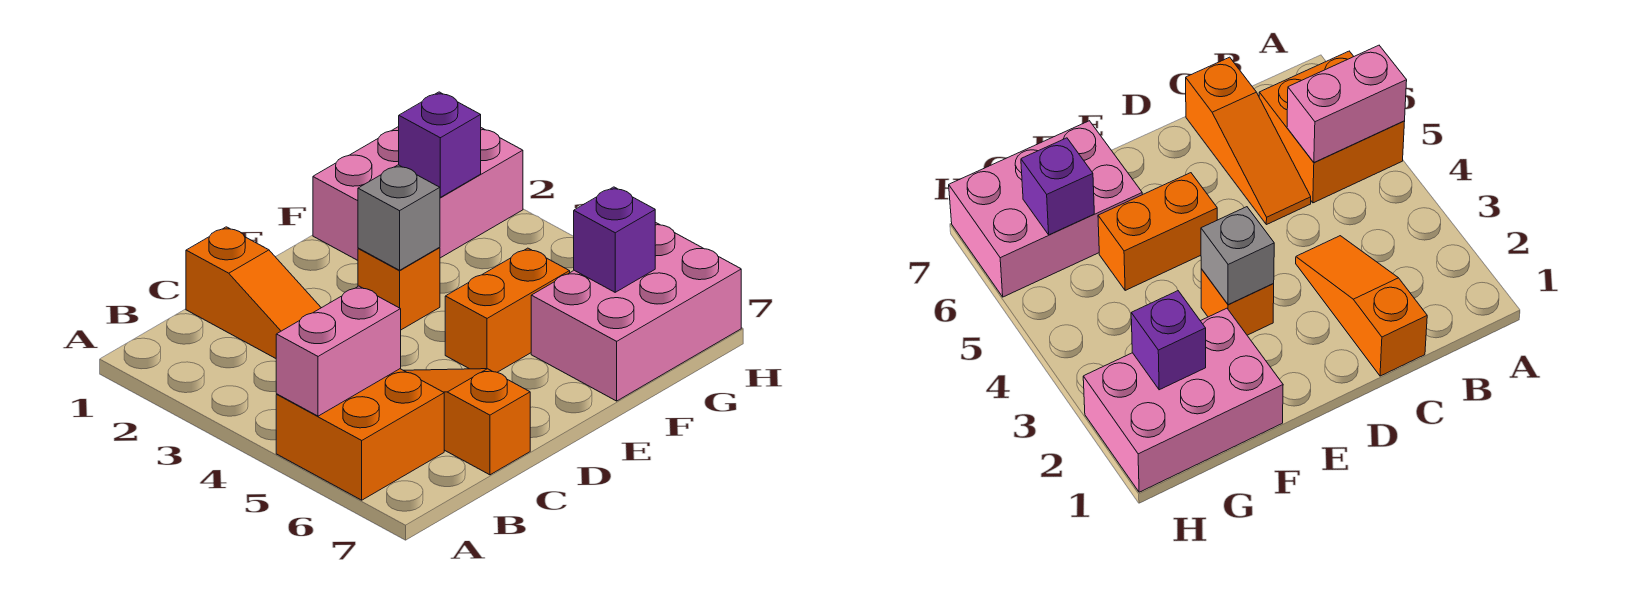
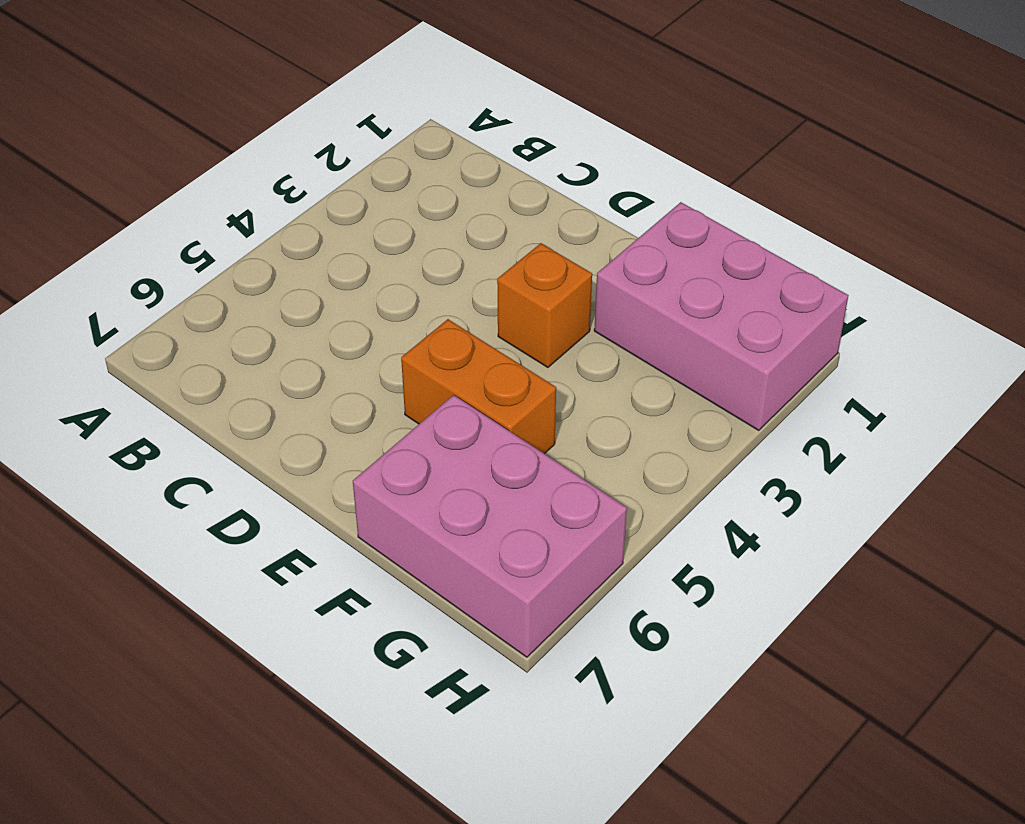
none -> orange 2x2 brick [276,369,444,500]
none -> orange 1x3 slope [186,227,321,358]

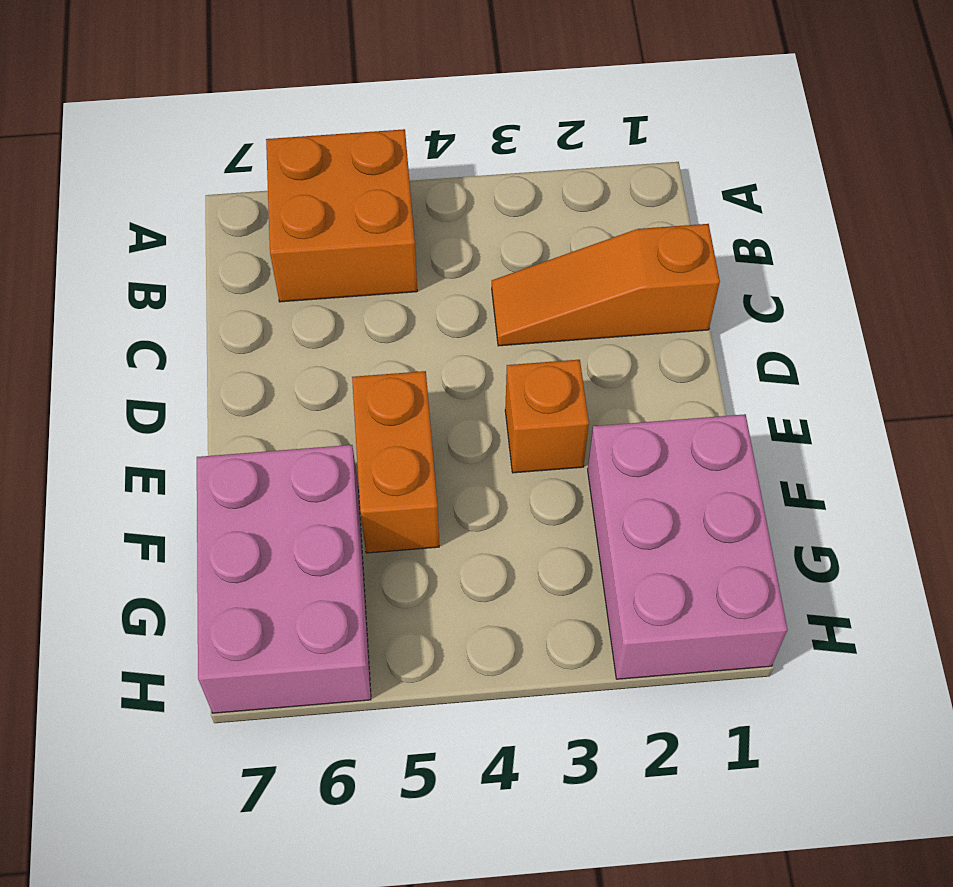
none -> orange 1x3 slope [404,369,530,475]
none -> pink 1x2 brick [276,286,401,416]

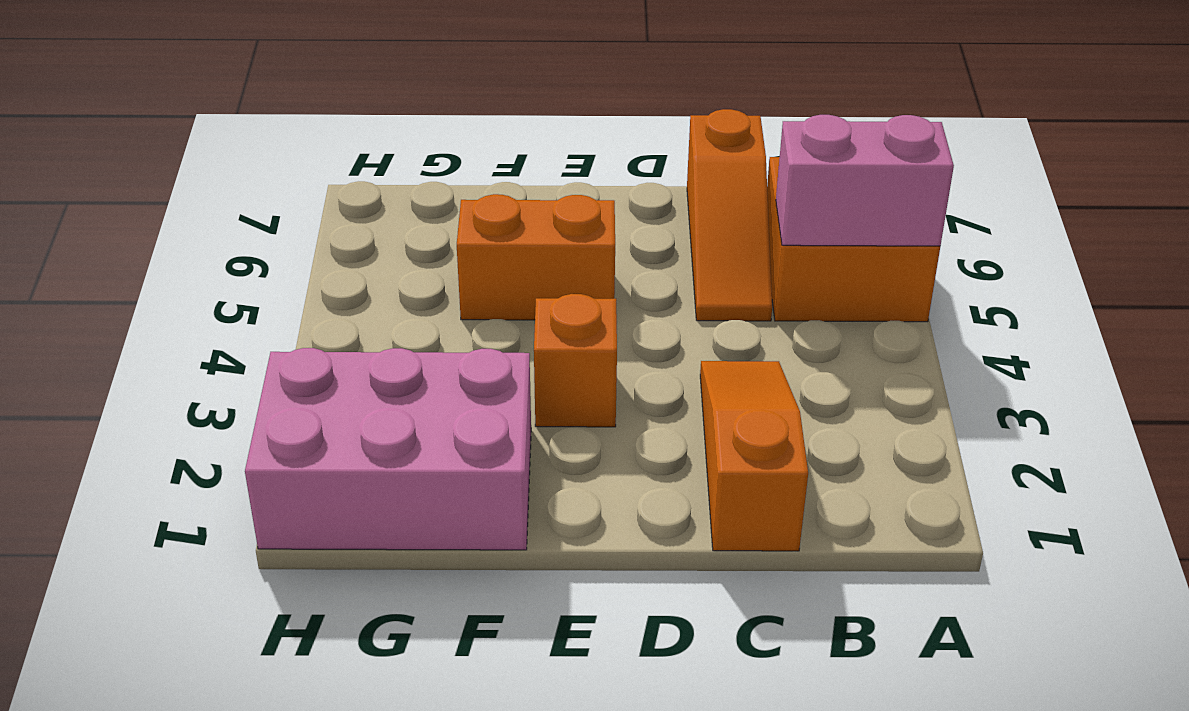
none -> pink 2x3 brick [531,223,741,401]
none -> grey 1x1 brick [358,165,440,270]

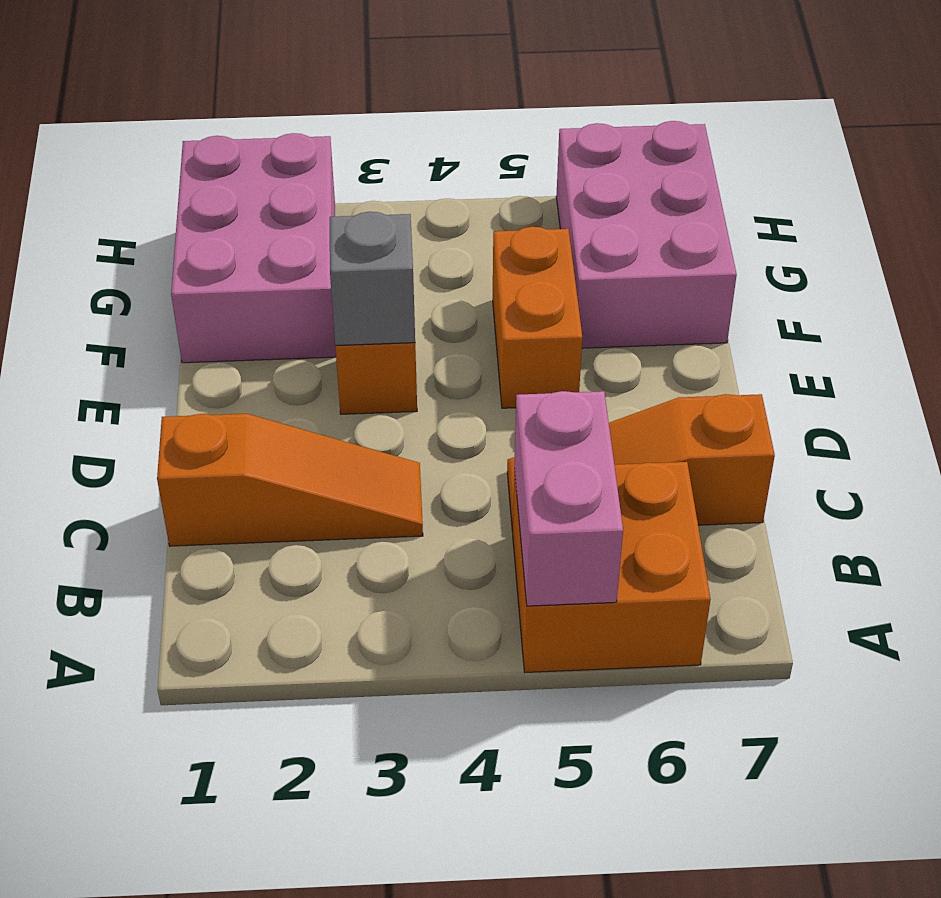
none -> purple 1x1 brick [399,92,481,197]
none -> purple 1x1 brick [574,187,655,292]

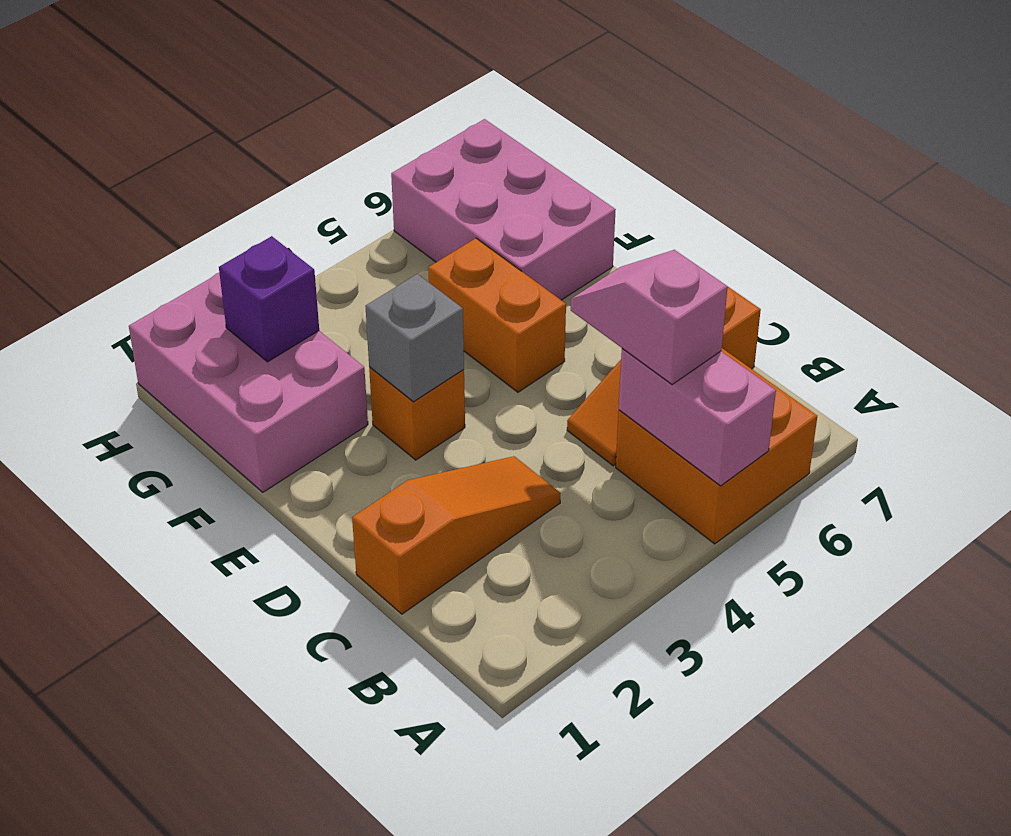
pink 1x2 slope [571,250,728,385] -> none
none -> purple 1x1 brick [574,187,655,292]

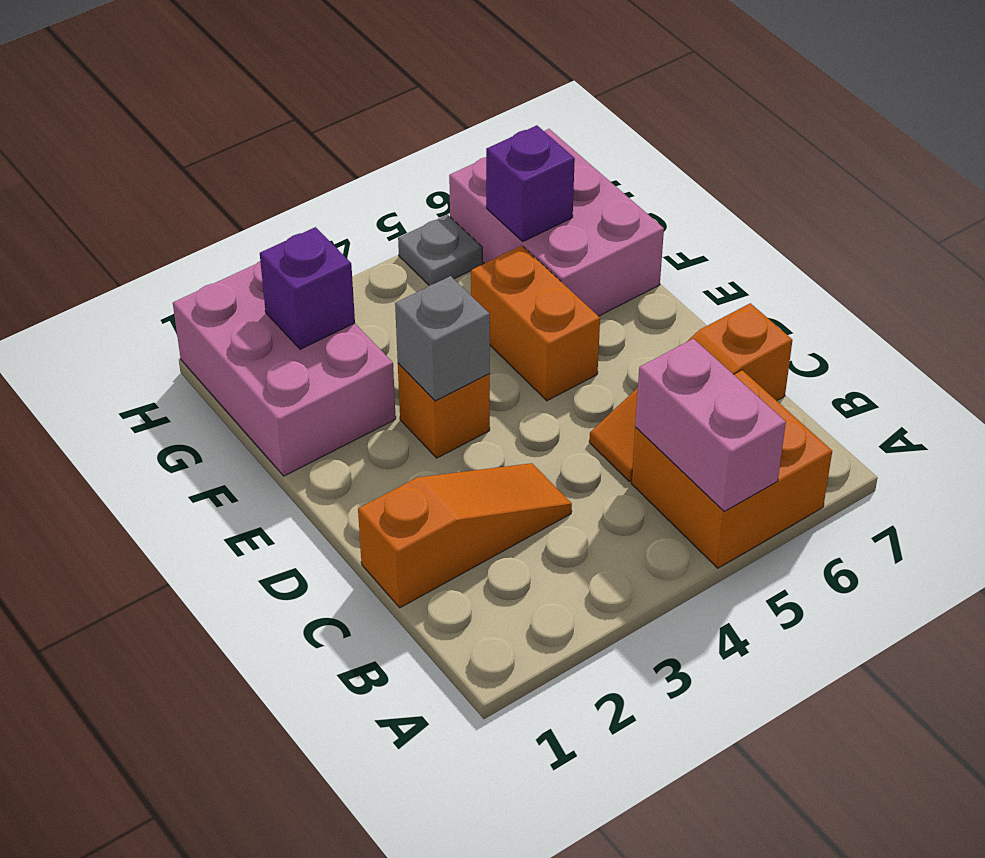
grey 1x1 plate [398,215,482,285] -> none

